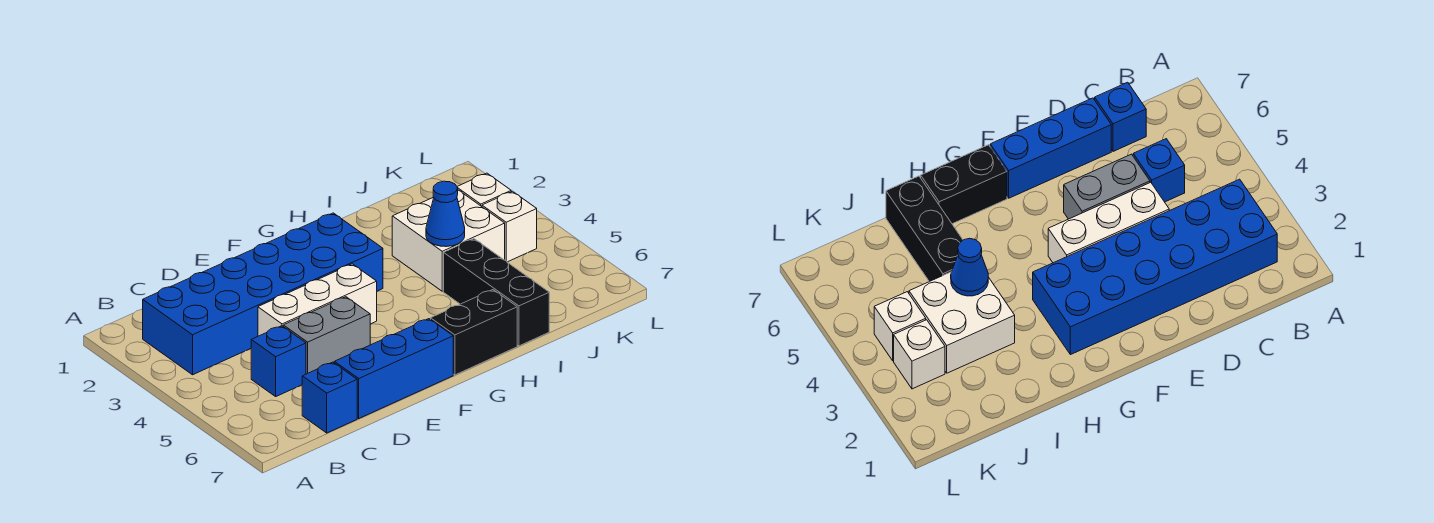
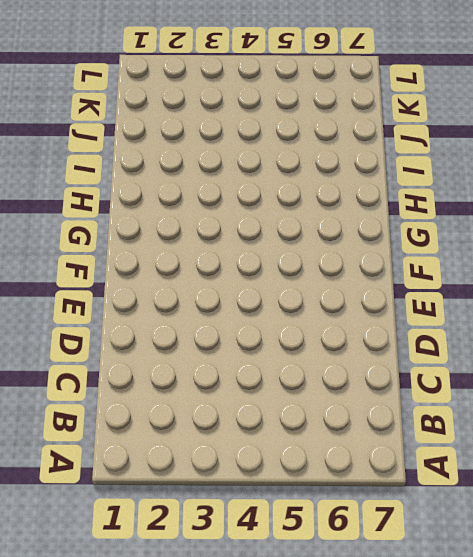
none -> blue 2x6 brick [143,213,383,375]
none -> blue 1x1 brick [251,326,306,396]
none -> blue 1x1 brick [302,362,357,433]

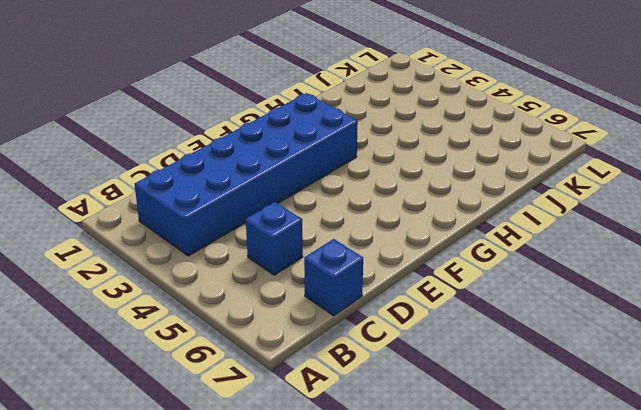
none -> white 1x3 brick [258,264,377,336]
none -> grey 1x2 brick [283,297,370,374]
none -> blue 1x3 brick [334,319,453,418]

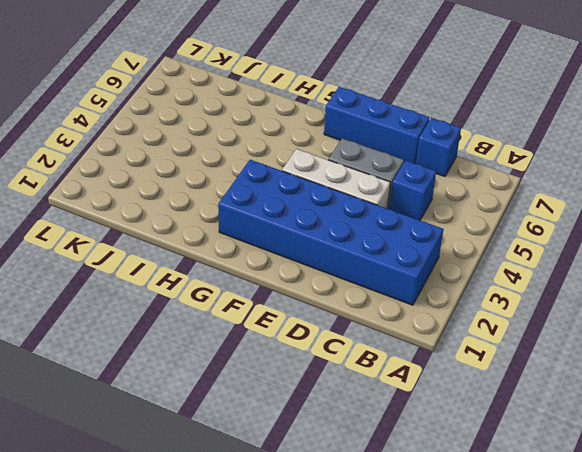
none -> black 1x2 brick [431,290,517,375]
none -> white 2x2 brick [392,190,505,291]
none -> black 1x3 brick [443,239,549,346]

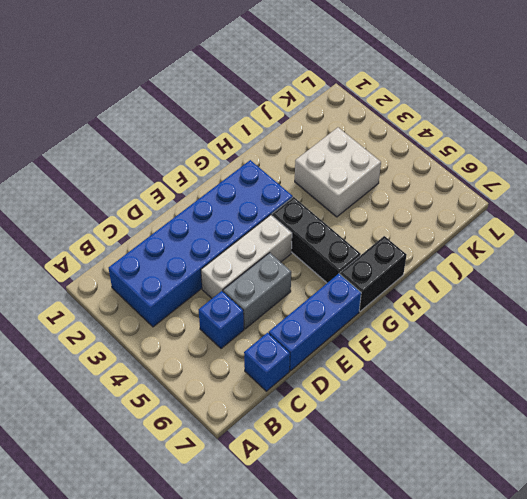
black 1x3 brick [272,197,361,283] -> black 1x3 brick moved to [443,239,549,346]
none -> white 1x1 brick [457,173,511,207]
none -> white 1x1 brick [482,191,537,262]
none -> blue 1x1 cone [426,181,465,247]

